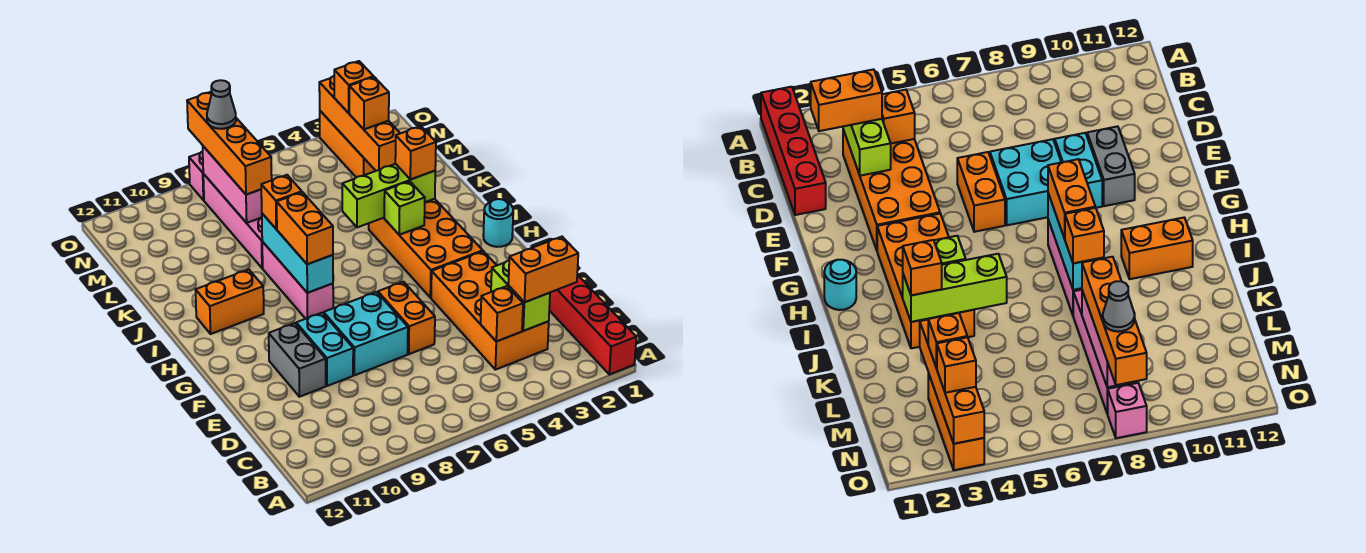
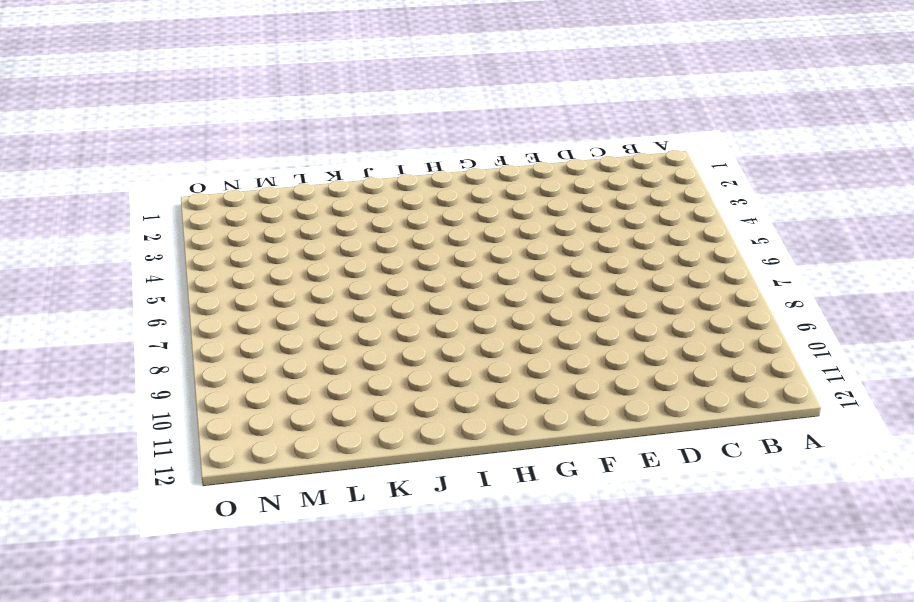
none -> red 1x4 brick [549,275,636,375]
none -> orange 2x4 brick [431,251,549,370]
none -> orange 1x2 brick [378,282,435,354]

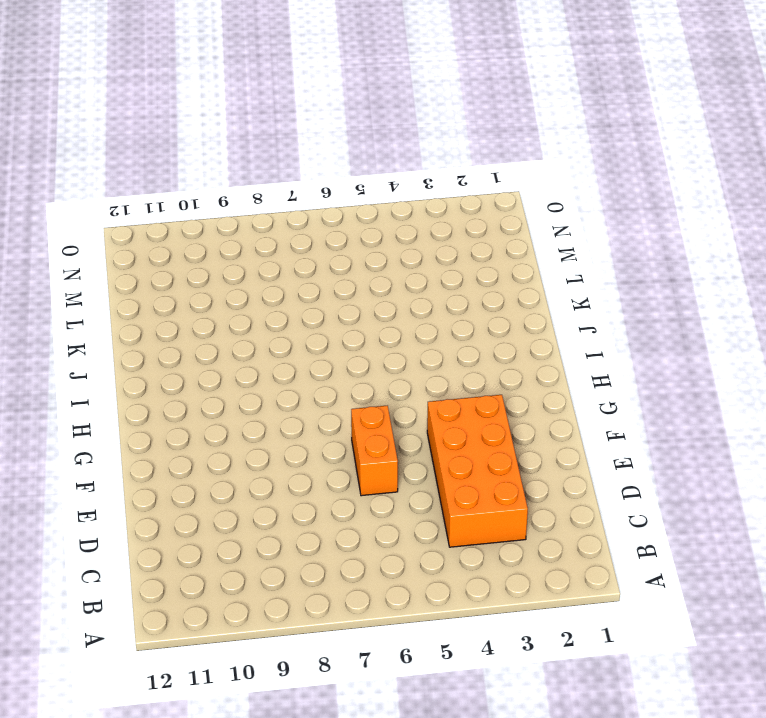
none -> red 1x4 brick [549,275,636,375]
none -> cyan 2x2 brick [324,292,408,375]
none -> cyan 1x2 brick [296,313,353,386]

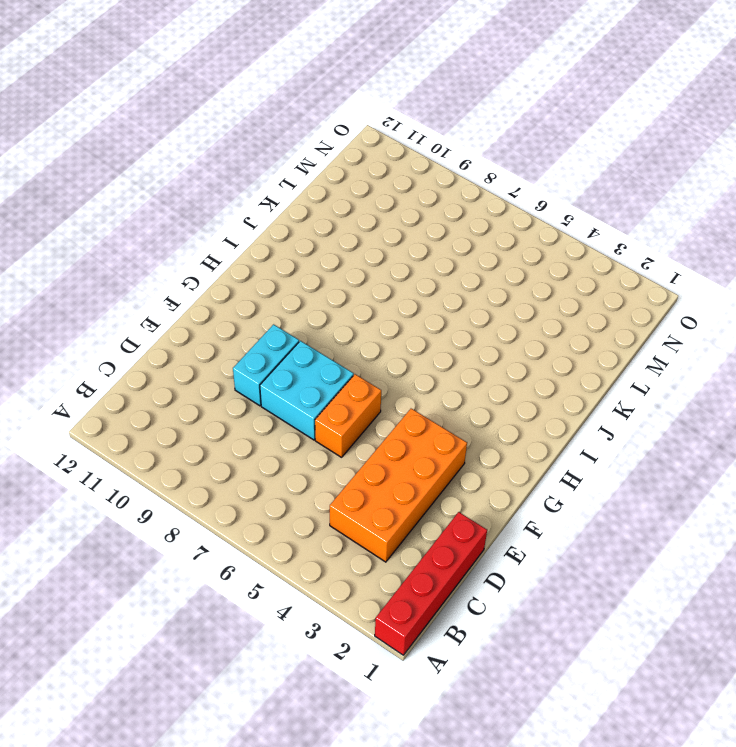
none -> grey 1x2 brick [269,323,326,397]
none -> orange 2x4 brick [369,199,483,298]
none -> cyan 1x1 round brick [483,199,513,247]

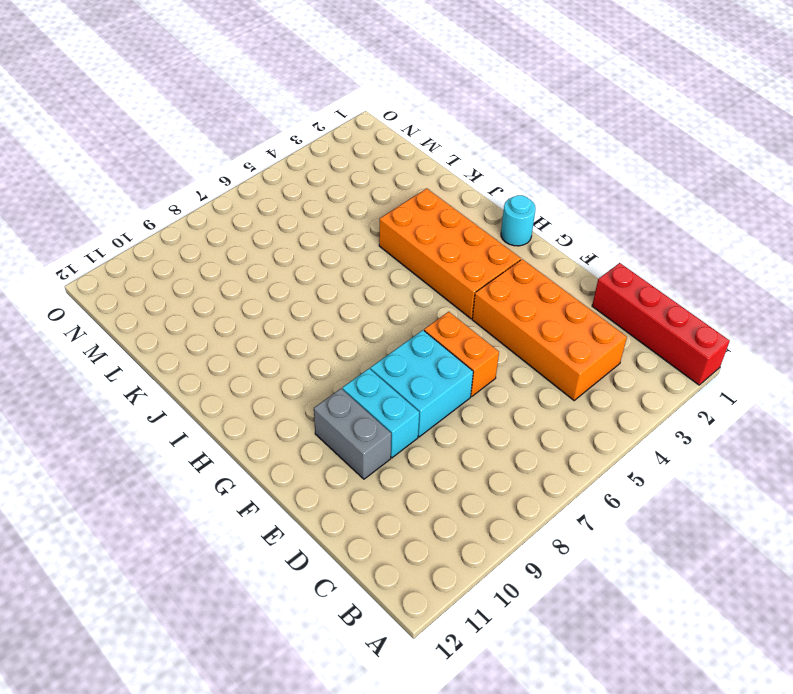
none -> pink 1x3 brick [262,242,333,319]
none -> orange 1x2 brick [196,270,264,334]
none -> pink 1x4 brick [203,174,263,268]

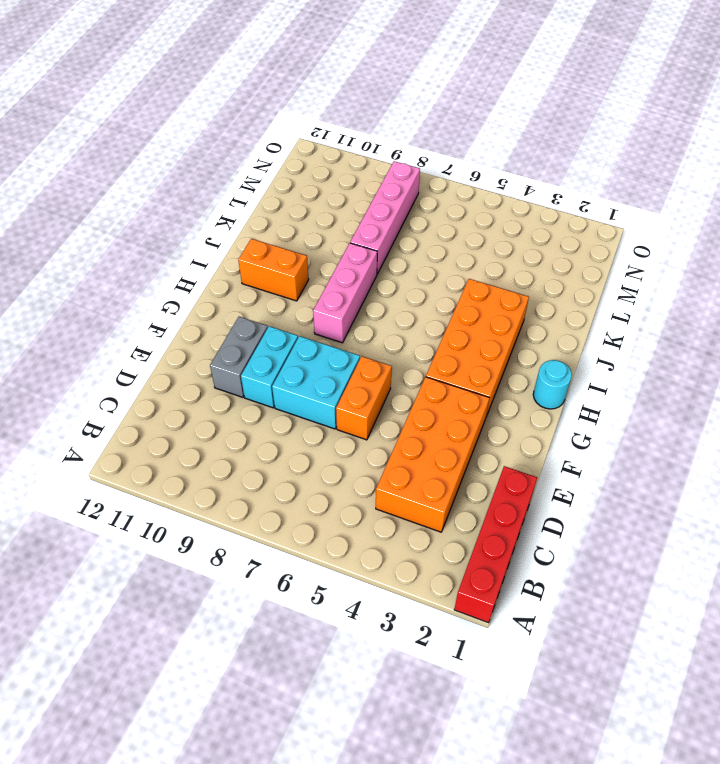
none -> orange 1x3 brick [320,111,375,177]
none -> pink 1x1 brick [189,151,204,200]
none -> lime 1x2 brick [491,261,550,331]

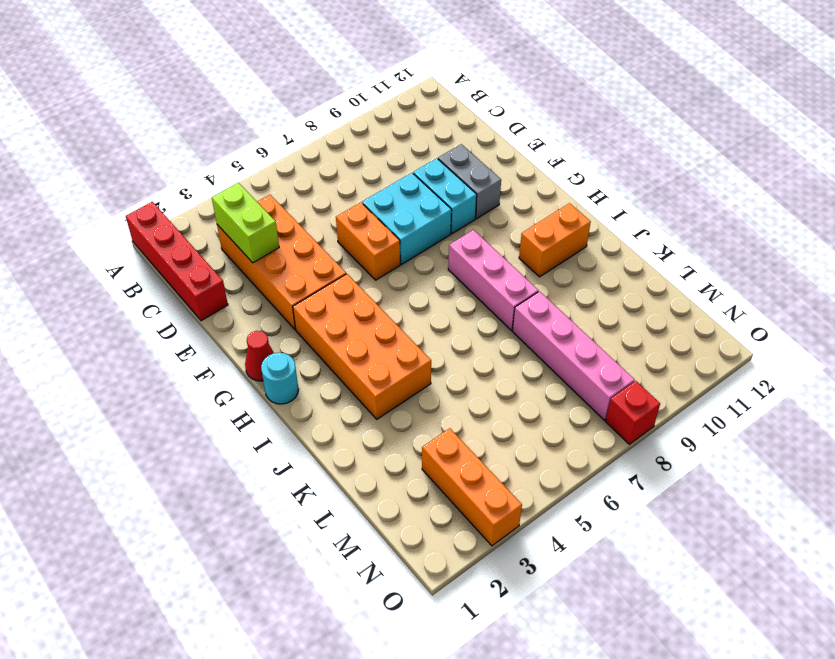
red 1x1 cone [245,331,274,381] -> none
red 1x1 brick [606,381,660,444] -> pink 1x1 brick [189,151,204,200]
none -> orange 1x1 brick [481,286,523,341]
none -> cyan 1x3 brick [262,214,333,293]
none -> lime 1x1 brick [384,181,425,235]

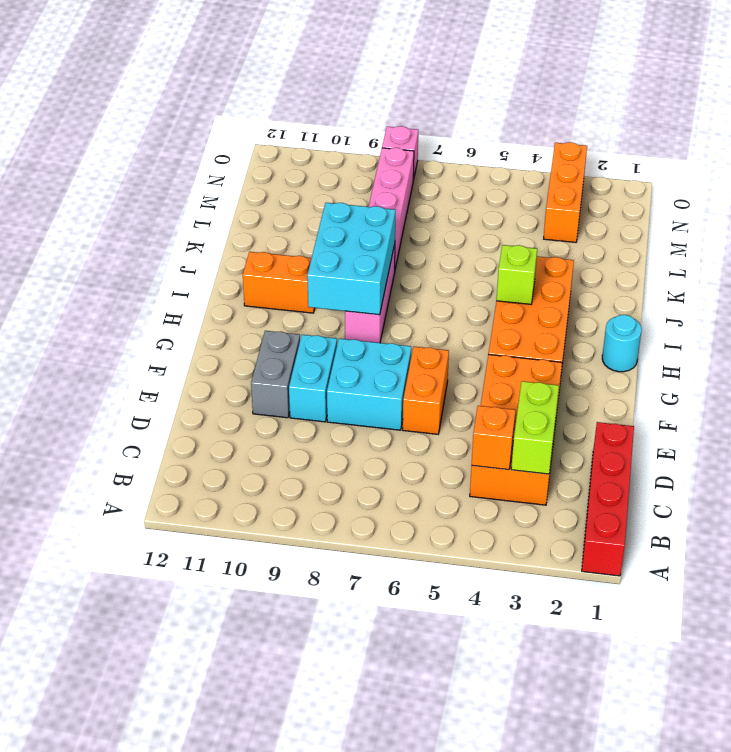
cyan 2x3 brick [307,203,395,315] -> cyan 1x3 brick [262,214,333,293]
none -> lime 1x3 brick [342,164,435,227]
none -> orange 1x4 brick [319,76,400,171]
none -> pink 1x3 brick [203,146,262,223]

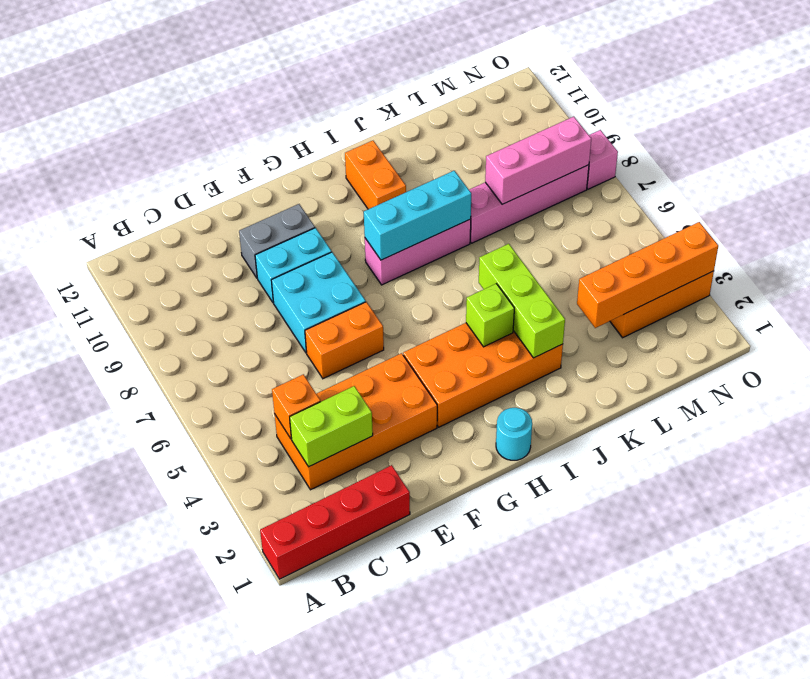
none -> orange 1x2 brick [508,237,578,302]
none -> orange 1x2 brick [277,192,333,264]
none -> orange 1x1 brick [395,126,436,180]

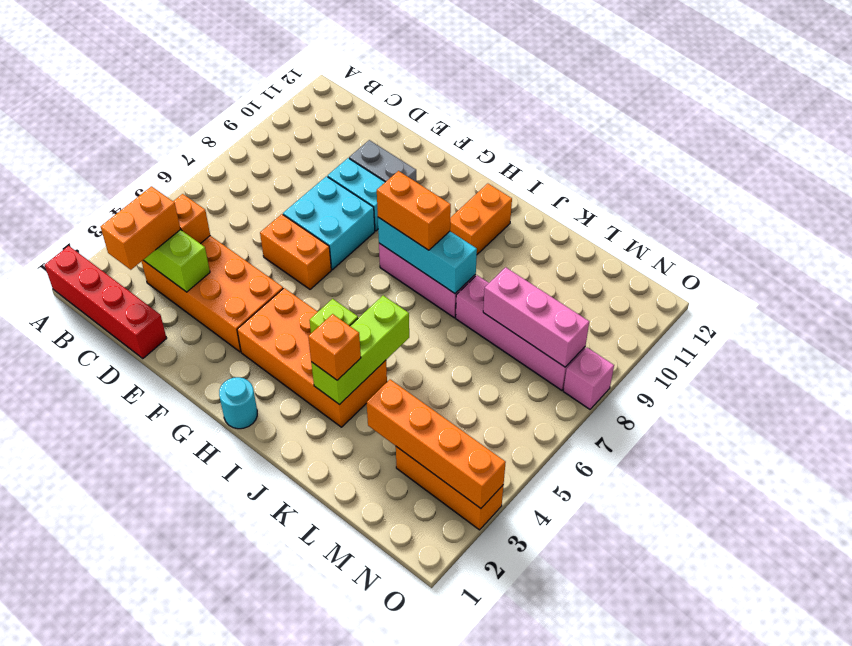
none -> orange 1x1 brick [261,175,302,229]
none -> orange 1x4 brick [187,92,272,195]
none -> orange 1x1 brick [349,77,389,129]

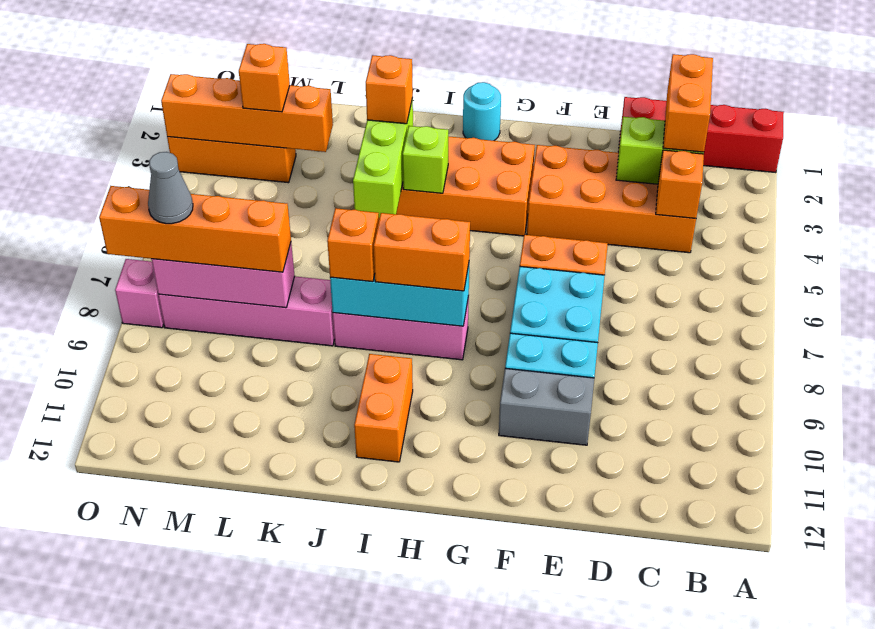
none -> orange 1x1 brick [334,61,374,113]

